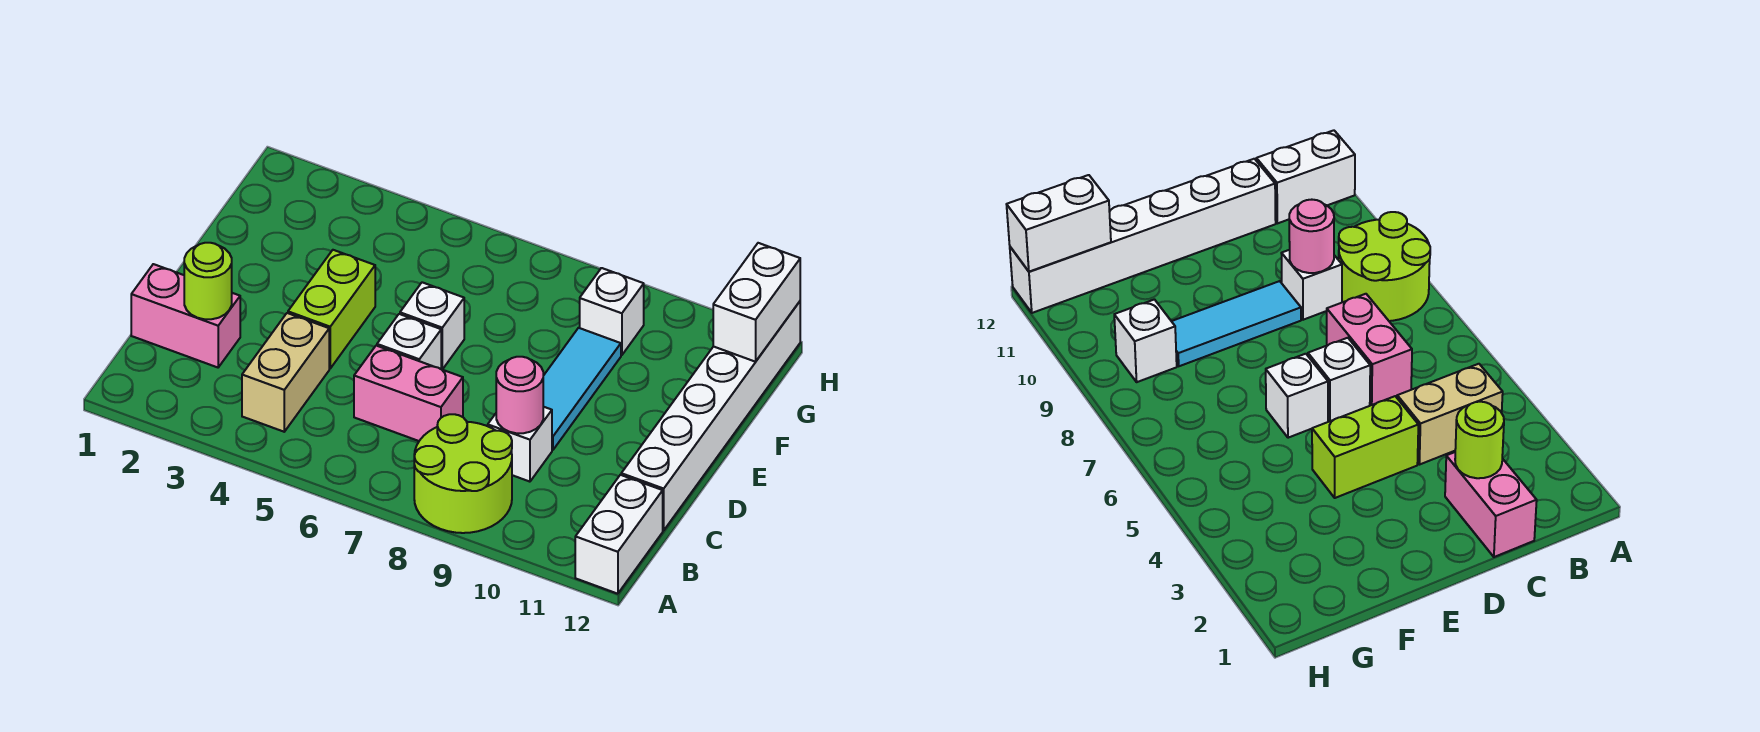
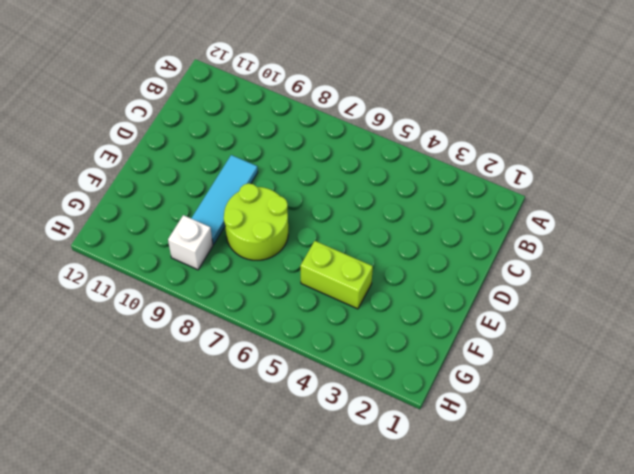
lime 2x2 round brick [224,183,288,260] -> lime 2x2 round brick moved to [414,414,512,533]
lime 1x2 brick [300,241,373,309] -> lime 1x2 brick turned to [288,250,375,368]
none -> white 1x2 brick [575,475,663,594]
none -> tan 1x2 brick [242,313,329,432]
none -> pink 1x2 brick [131,264,240,367]

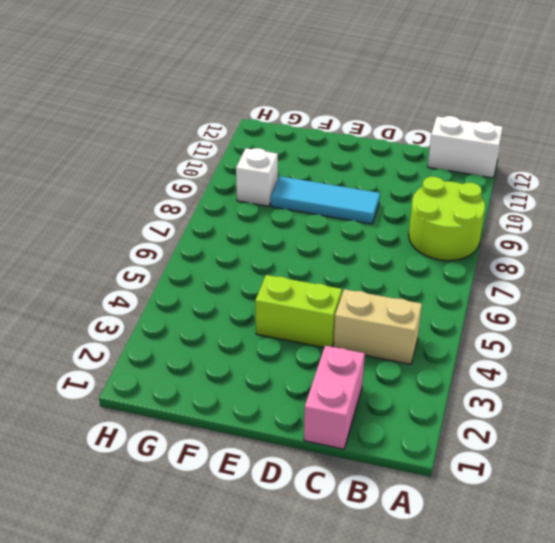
none -> pink 1x2 brick [354,346,463,441]
none -> white 1x1 brick [488,407,552,482]
none -> white 1x6 brick [621,302,800,530]

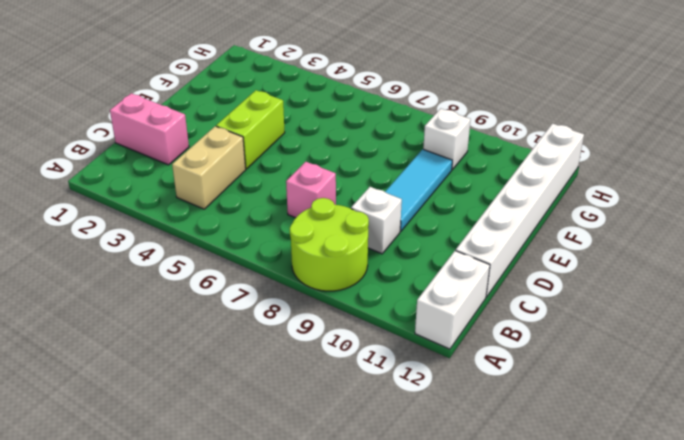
pink 1x1 brick [286,162,336,218] -> pink 1x2 brick [354,346,463,441]
none -> white 1x1 brick [377,314,441,369]
none -> white 1x1 brick [400,282,464,369]
none -> lime 1x1 round brick [184,243,232,319]

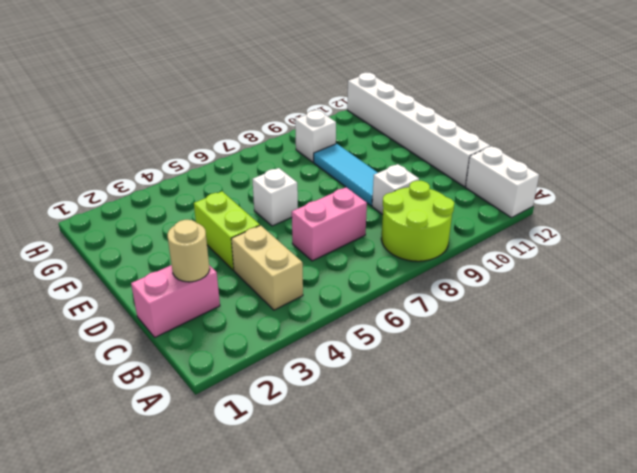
tan 1x1 round brick [167,220,210,282] -> lime 1x1 round brick [184,243,232,319]
none -> white 1x1 brick [377,314,441,369]
none -> pink 1x1 round brick [496,357,543,433]
none -> white 1x2 brick [713,243,800,362]

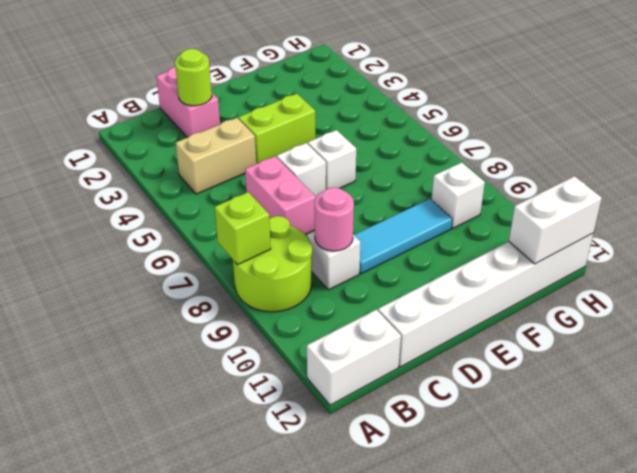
lime 1x1 brick [215,192,271,265] -> none

